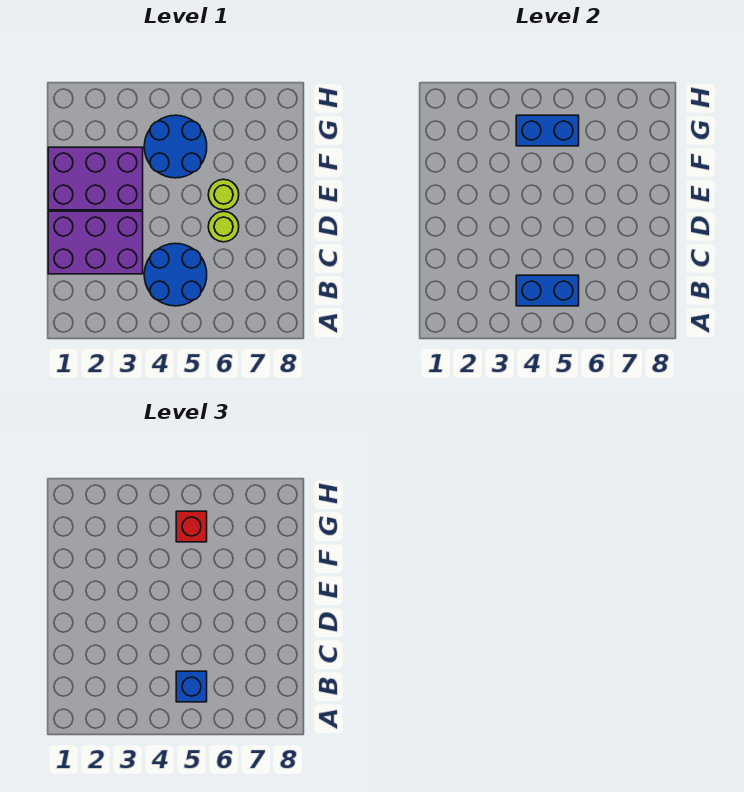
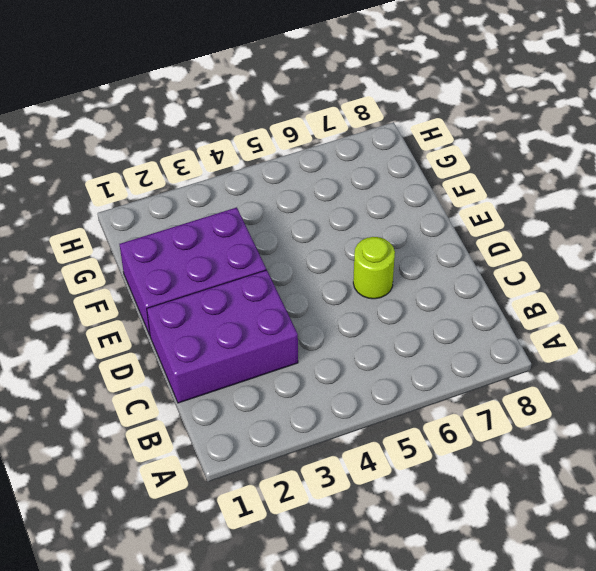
none -> blue 2x2 round brick [144,243,207,306]
none -> lime 1x1 round brick [208,179,239,210]

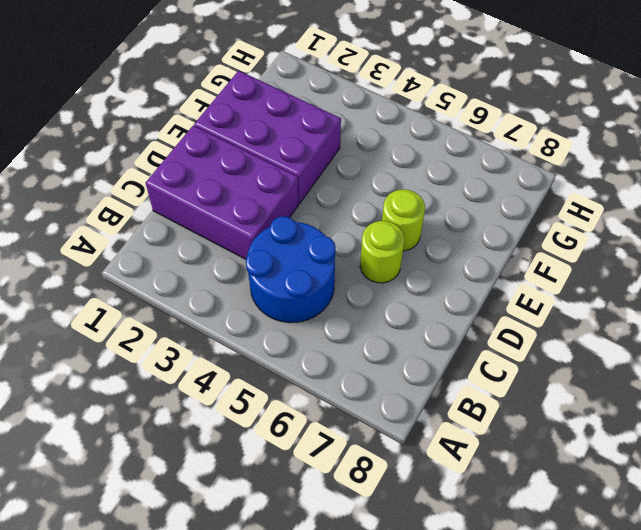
none -> blue 2x2 round brick [144,115,207,178]
none -> blue 1x2 brick [516,275,579,306]

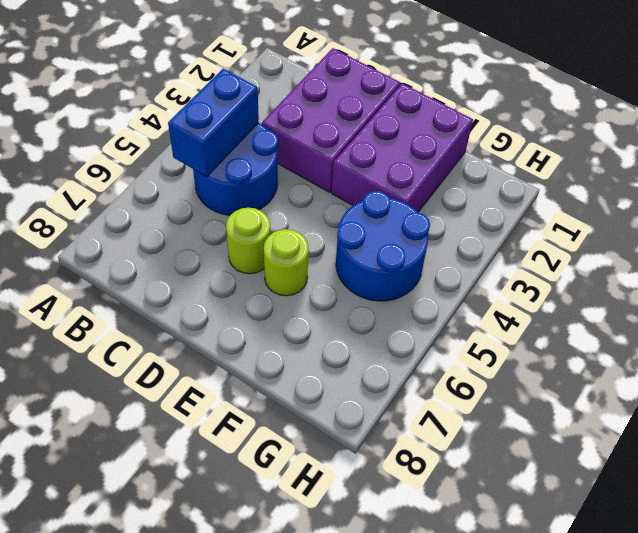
none -> blue 1x2 brick [516,115,579,146]
none -> blue 1x1 brick [176,671,207,702]

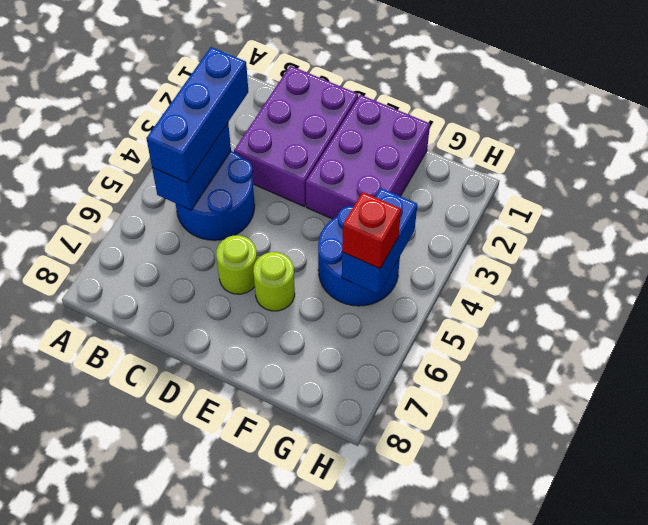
blue 1x3 brick [146,47,248,183] -> blue 1x1 brick [176,671,207,702]

